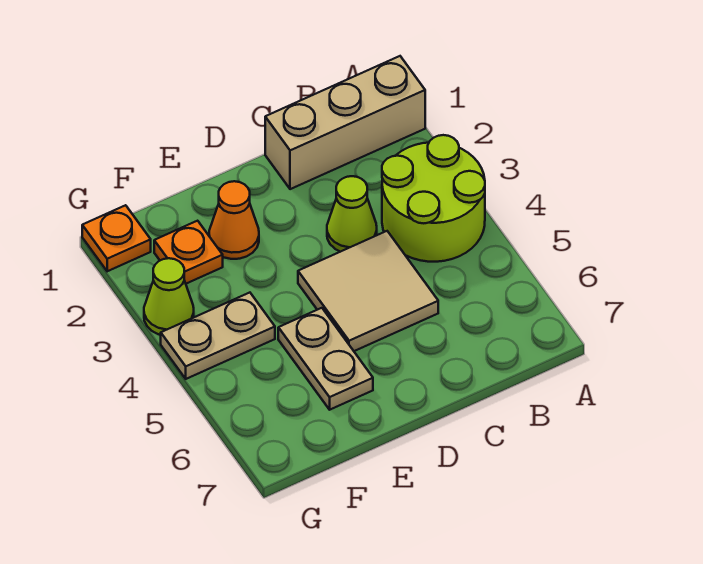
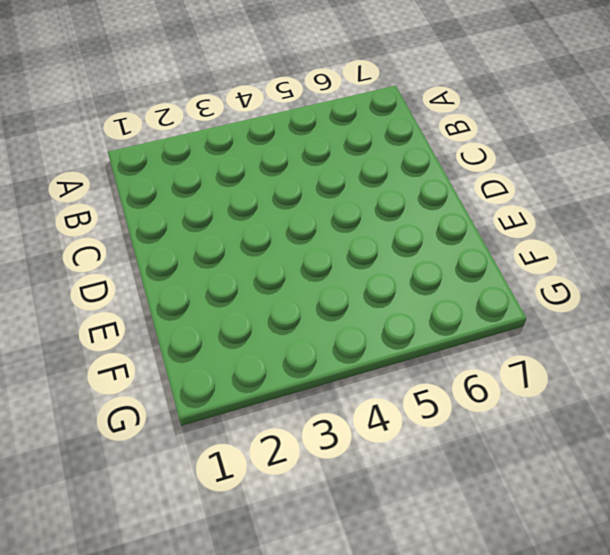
none -> tan 1x3 brick [265,56,425,189]
none -> lime 2x2 round brick [382,135,485,262]

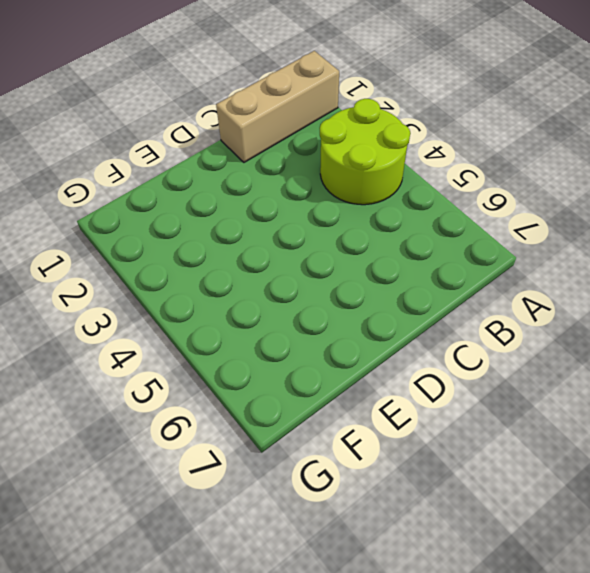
none -> lime 1x1 cone [327,176,377,252]
none -> tan 2x2 tile [298,231,438,351]

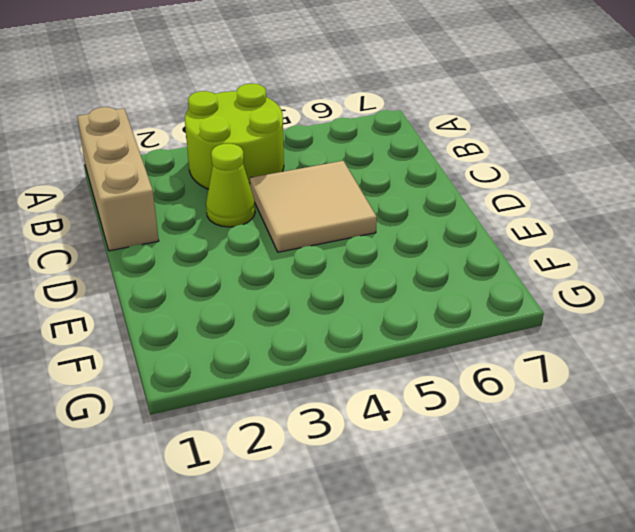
none -> orange 1x1 cone [209,181,259,259]
none -> tan 1x2 plate [278,308,373,410]

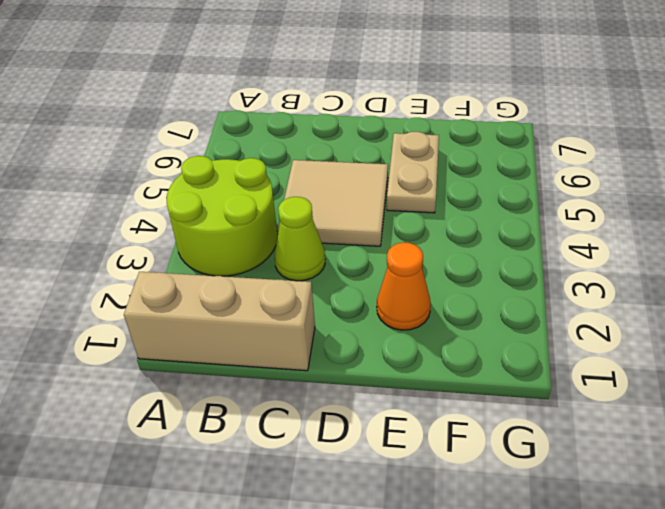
none -> orange 1x1 plate [154,221,223,284]
none -> tan 1x2 plate [161,293,275,379]

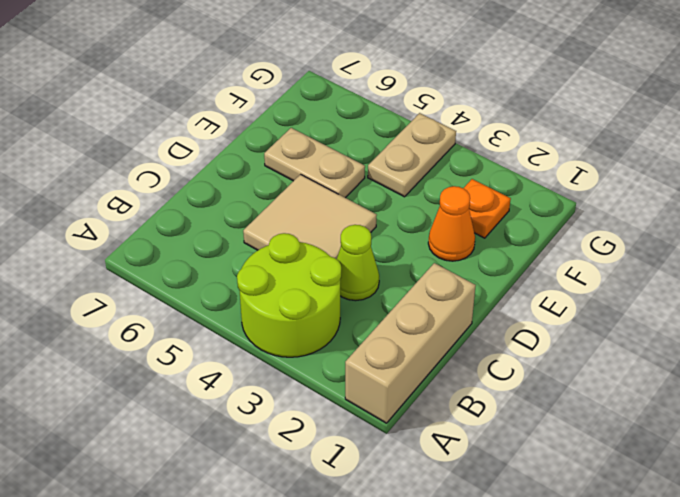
none -> orange 1x1 plate [82,205,151,271]
none -> lime 1x1 cone [144,258,194,335]

